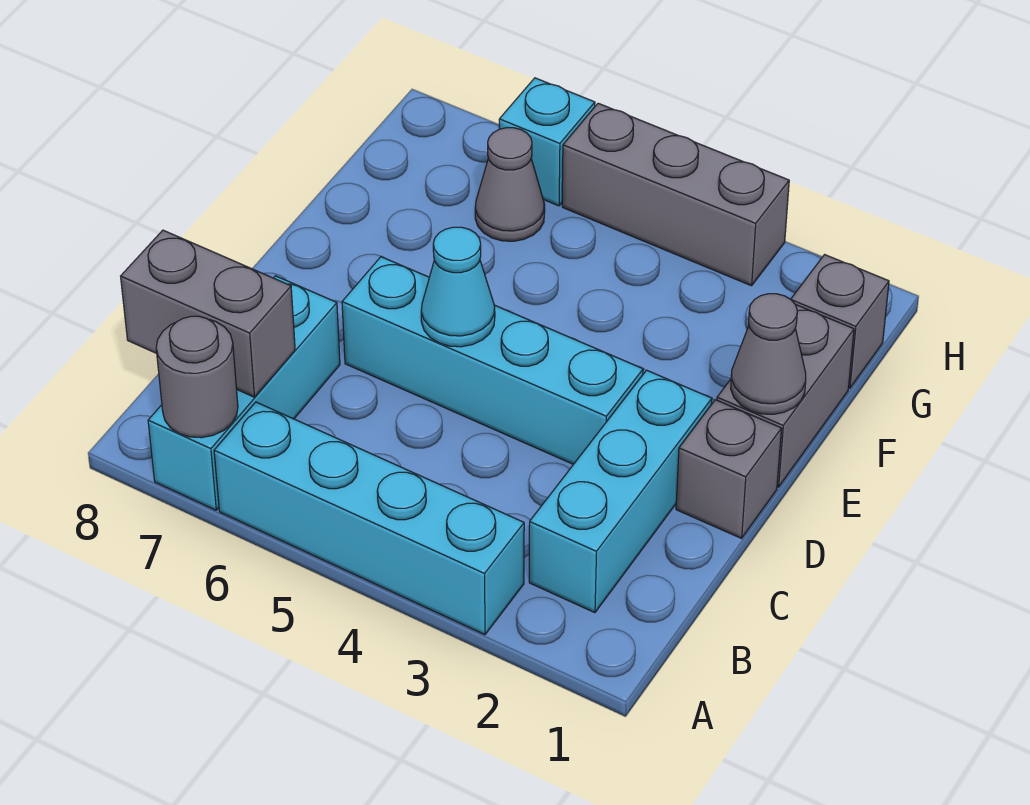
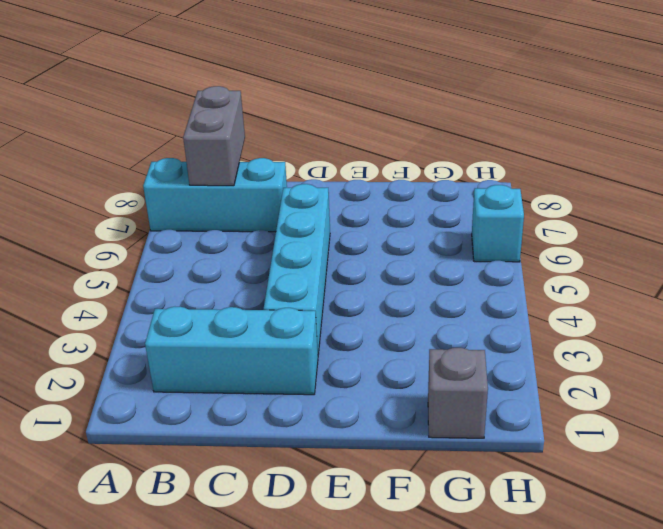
none -> cyan 1x4 brick [214,402,524,635]
none -> grey 1x1 brick [676,400,782,538]
none -> grey 1x2 brick [717,305,854,487]

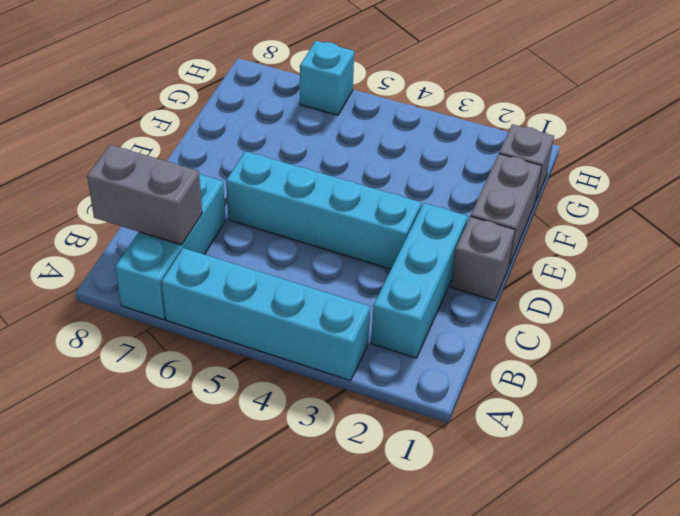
none -> grey 1x1 cone [475,128,545,241]
none -> grey 1x3 brick [562,103,789,286]
none -> grey 1x1 round brick [156,316,238,438]

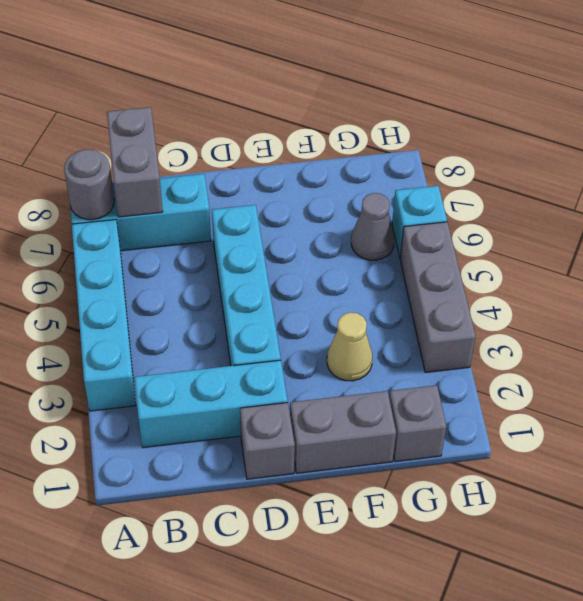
tan 1x1 cone [327,312,372,381] -> none
none -> cyan 1x1 cone [421,227,495,347]
none -> grey 1x1 cone [731,294,806,414]

